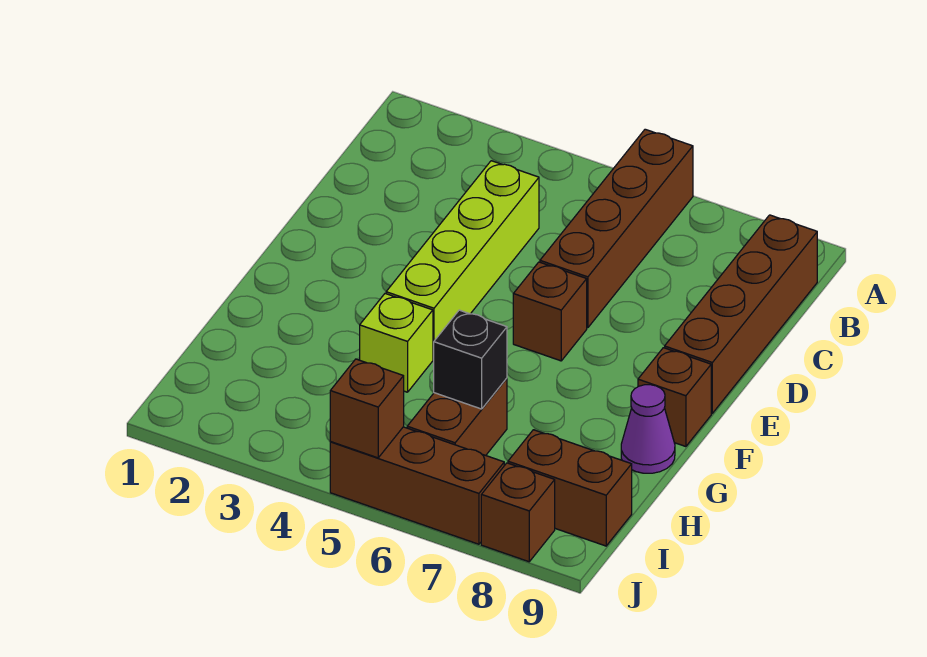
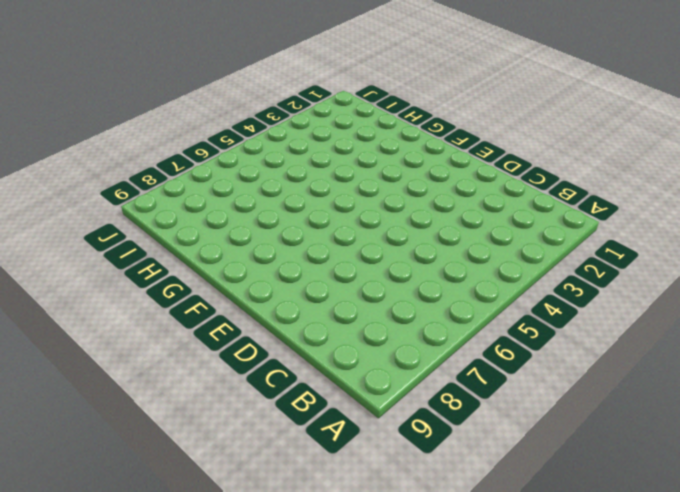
none -> brown 1x4 brick [540,129,693,328]
none -> brown 1x4 brick [665,215,817,413]
none -> lime 1x4 brick [386,161,539,359]

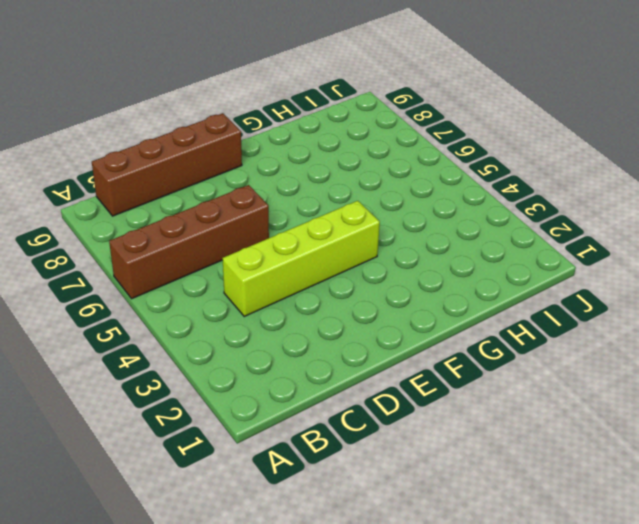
none -> brown 1x1 brick [513,262,587,361]
none -> brown 1x1 brick [638,348,711,447]
none -> lime 1x1 brick [360,294,433,392]

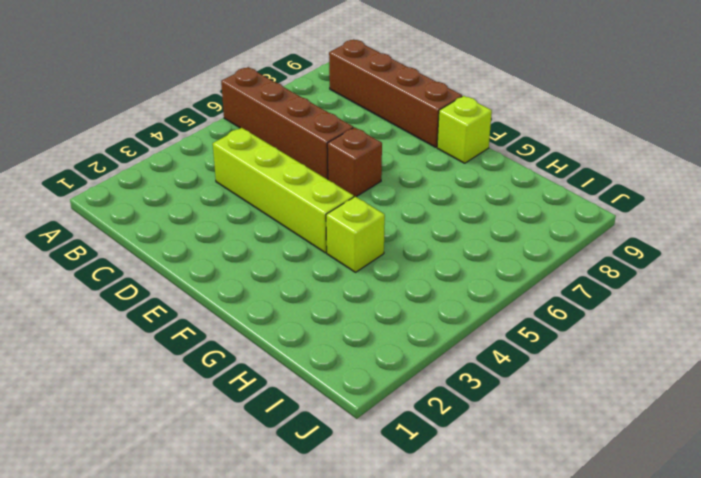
lime 1x1 brick [437,96,492,163] -> brown 1x1 brick [638,348,711,447]
none -> purple 1x1 cone [621,385,675,473]
none -> brown 1x2 brick [407,378,507,455]
none -> brown 1x2 brick [508,430,632,546]

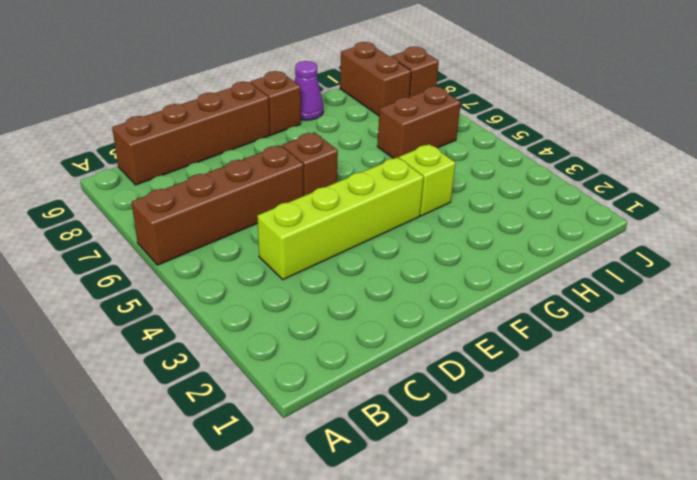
none -> brown 1x3 brick [330,427,504,544]
none -> black 1x1 brick [434,310,507,409]
none -> brown 1x1 brick [330,359,404,458]

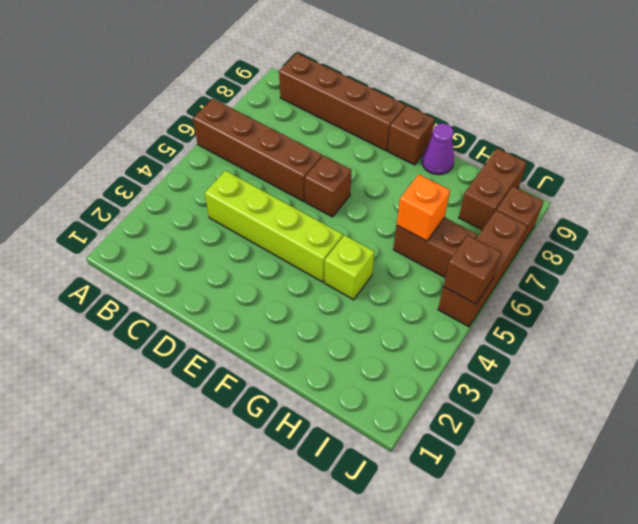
orange 1x1 brick [397,175,450,241] -> black 1x1 brick [434,310,507,409]

